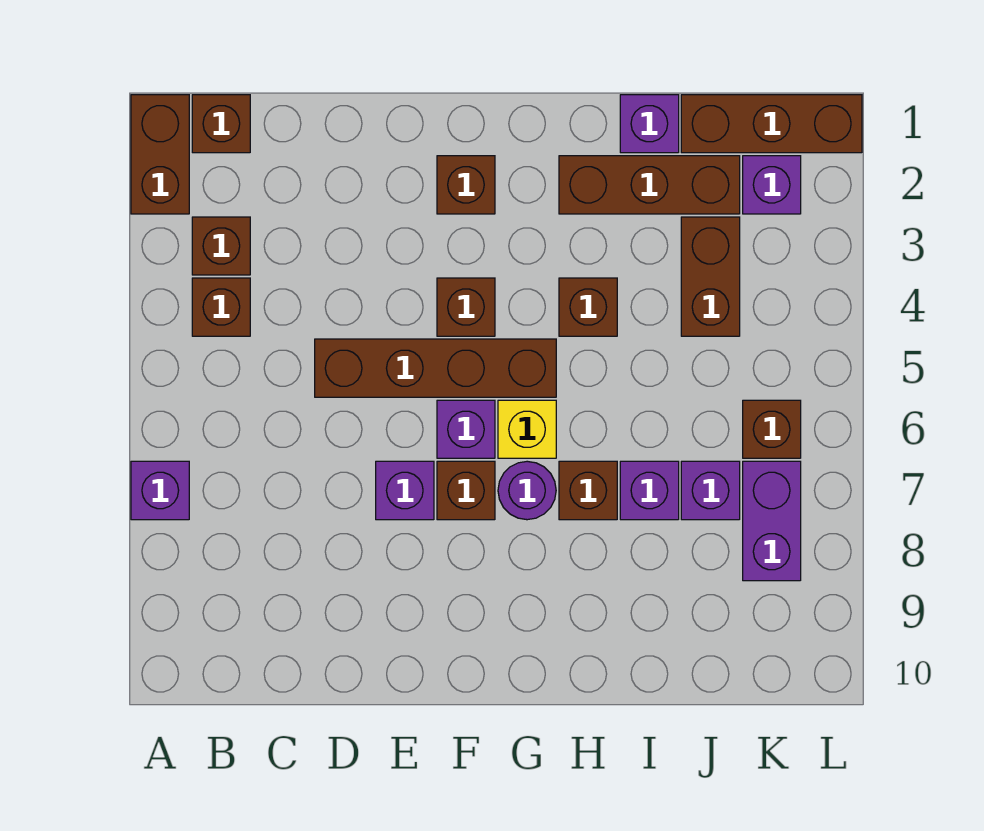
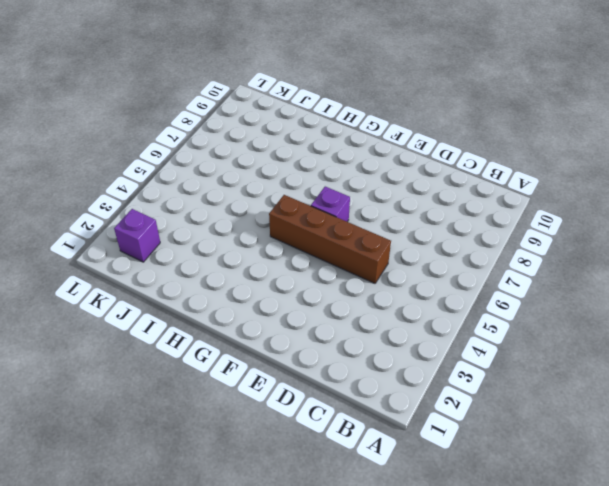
none -> brown 1x2 brick [131,95,189,214]
none -> purple 1x1 brick [131,461,189,520]
none -> brown 1x1 brick [192,95,250,153]

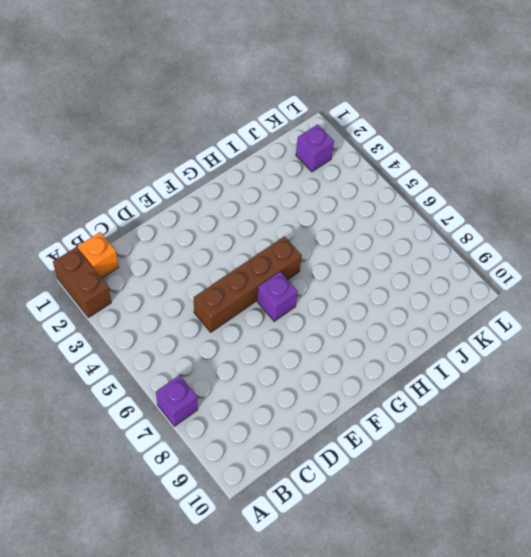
orange 1x1 brick [77,232,119,278] -> brown 1x1 brick [192,95,250,153]
none -> brown 1x1 brick [192,217,250,275]
none -> brown 1x1 brick [192,278,250,336]
none -> purple 1x1 brick [376,461,434,520]

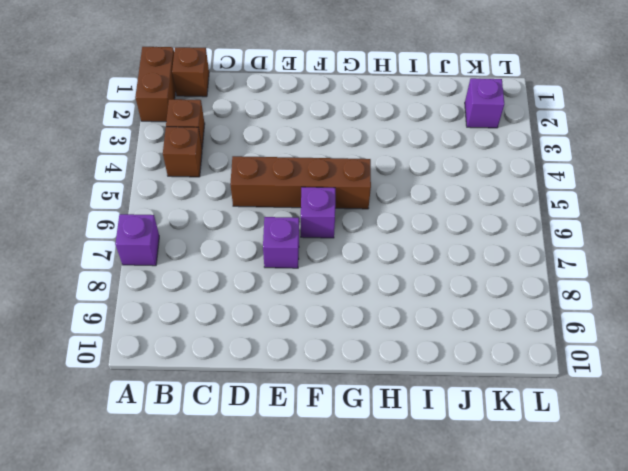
none -> brown 1x1 brick [437,156,495,214]
none -> brown 1x1 brick [437,278,495,336]
none -> brown 1x1 brick [437,461,495,520]

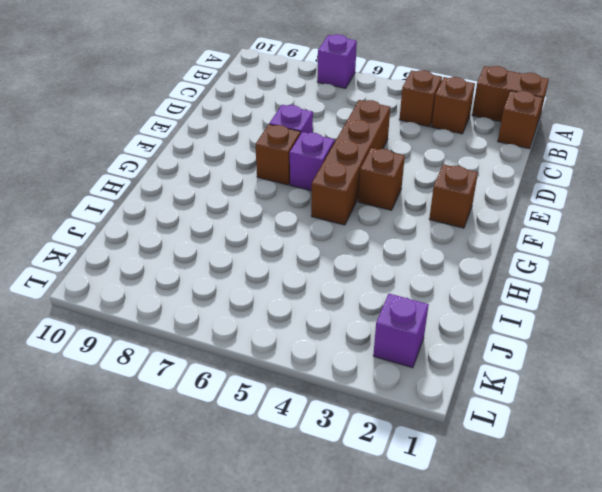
none -> yellow 1x1 brick [498,400,556,458]
none -> purple 1x1 round brick [498,461,556,520]
none -> brown 1x3 brick [559,156,740,214]

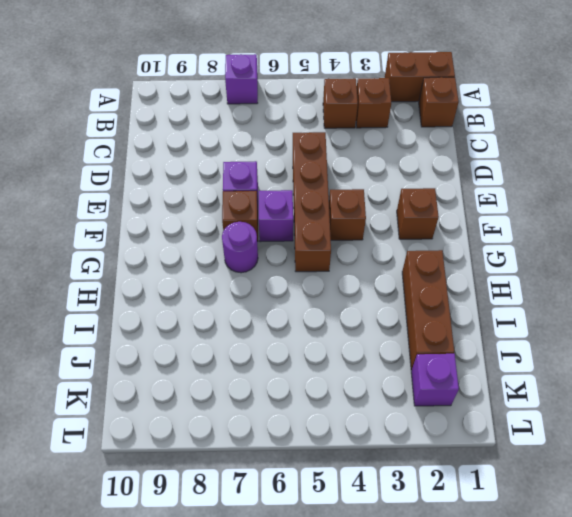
none -> yellow 1x1 brick [498,400,556,458]
none -> brown 1x1 brick [559,278,617,336]
none -> brown 1x1 brick [559,461,617,520]

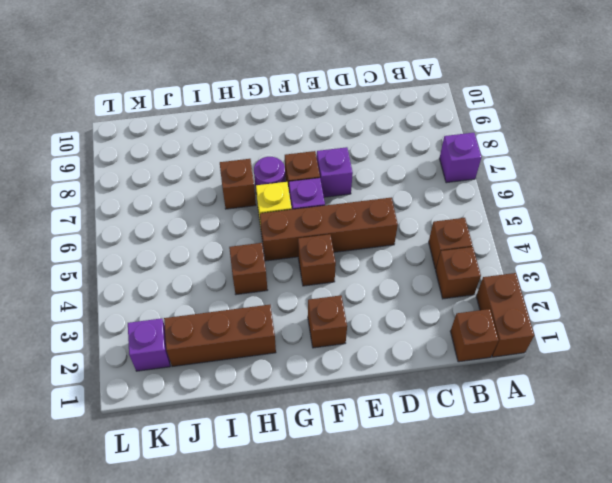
none -> purple 1x1 brick [620,95,679,153]
none -> purple 1x1 brick [620,461,679,520]
none -> brown 1x3 brick [681,95,862,153]

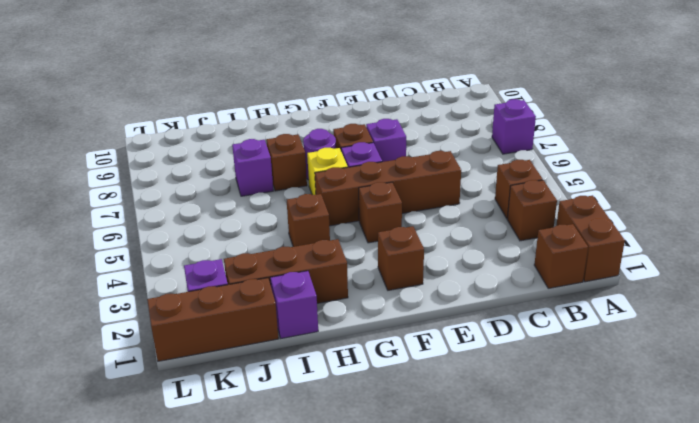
none -> brown 1x2 brick [681,217,740,336]
none -> purple 1x1 brick [681,461,740,520]
none -> brown 1x1 brick [743,400,801,458]

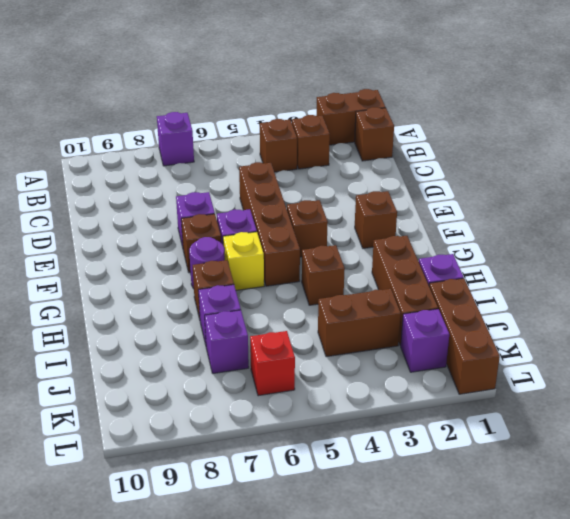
red 1x1 brick [250,331,295,396] -> brown 1x1 brick [743,400,801,458]
none -> purple 1x2 brick [743,461,801,581]

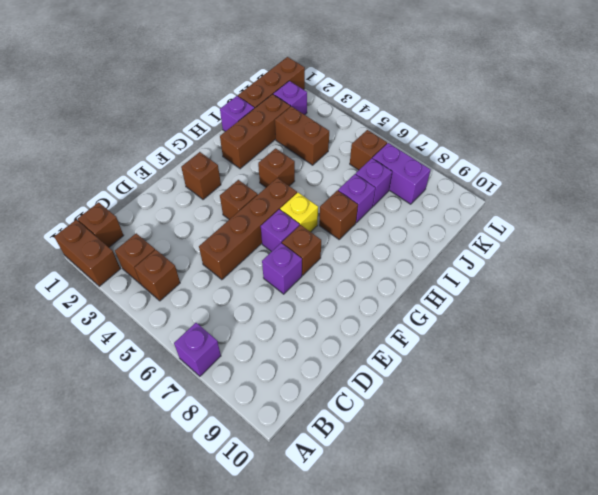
none -> purple 1x1 round brick [498,461,556,520]

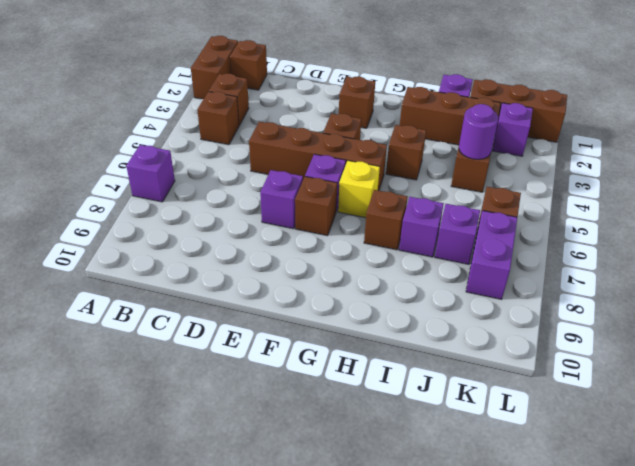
purple 1x1 round brick [459,104,498,159] -> purple 1x1 round brick moved to [498,461,556,520]

